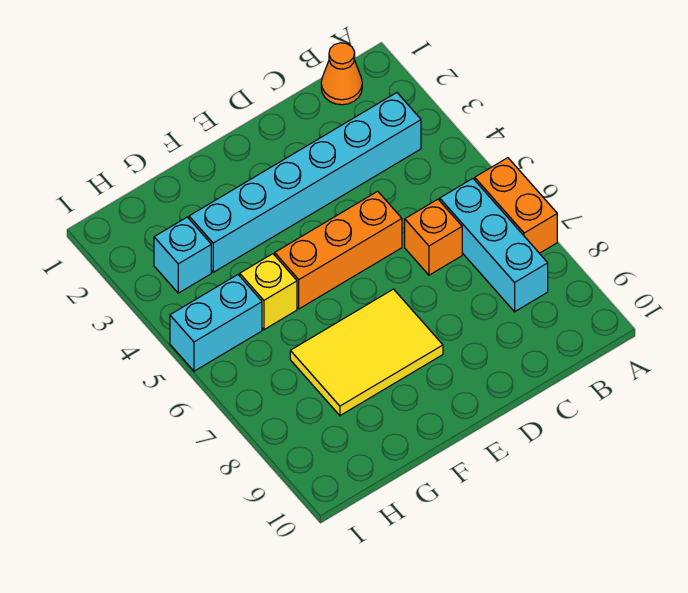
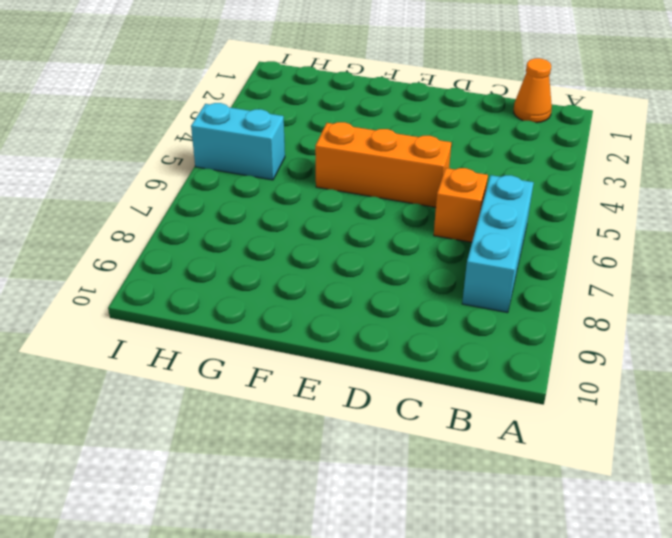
none -> orange 1x2 brick [475,158,557,253]
none -> cyan 1x6 brick [189,93,421,272]

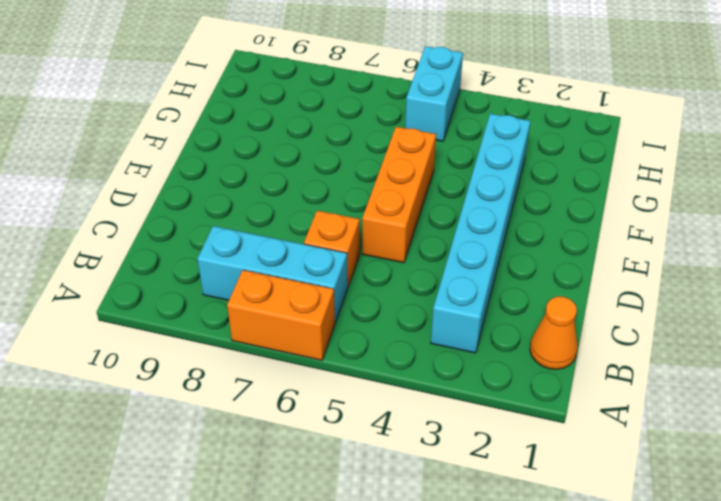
none -> yellow 2x3 tile [290,289,443,415]
none -> yellow 1x1 brick [240,254,297,330]

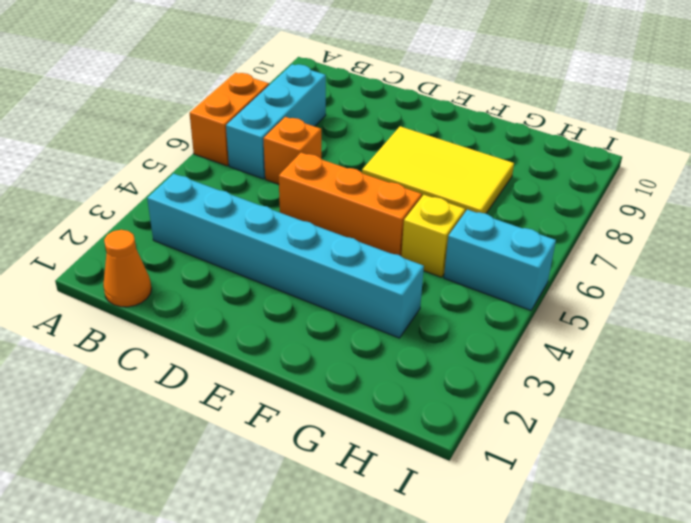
none -> cyan 1x1 brick [154,217,211,293]

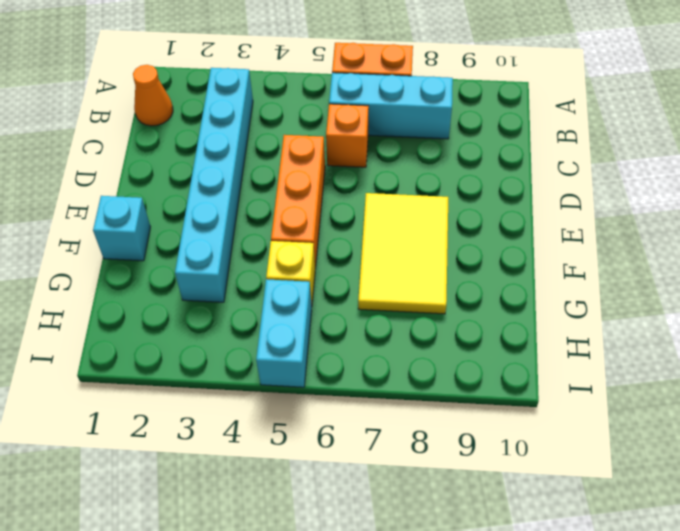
cyan 1x1 brick [93,196,150,261] -> cyan 1x1 brick moved to [154,217,211,293]

